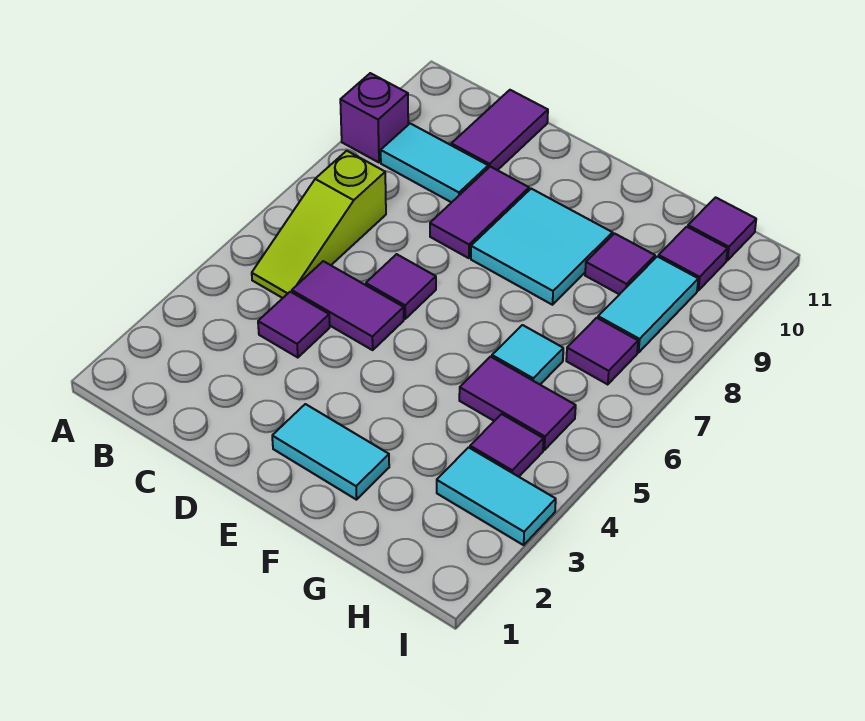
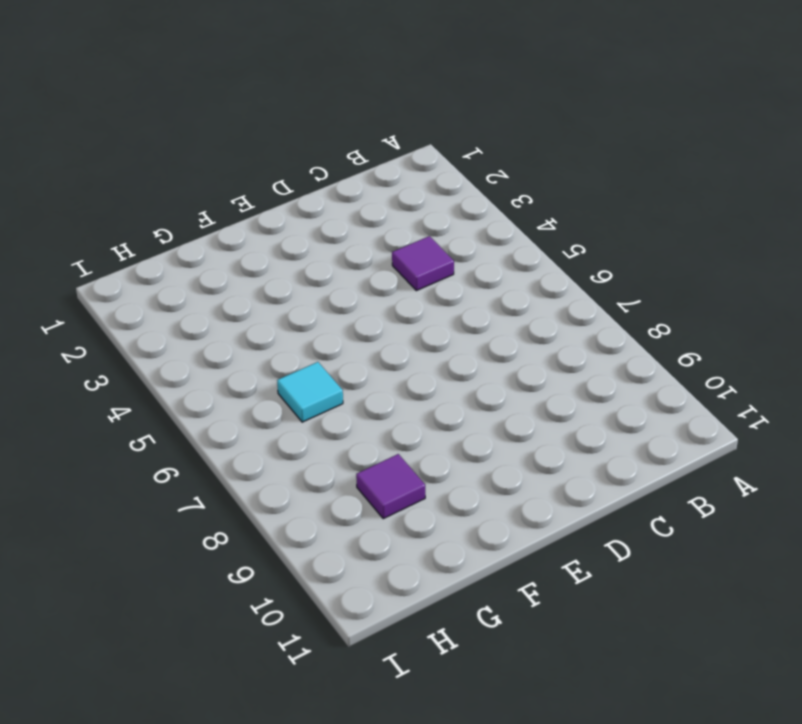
none -> purple 1x1 brick [340,73,408,162]
none -> lime 1x3 slope [252,151,386,298]
none -> cyan 1x2 tile [381,124,488,202]

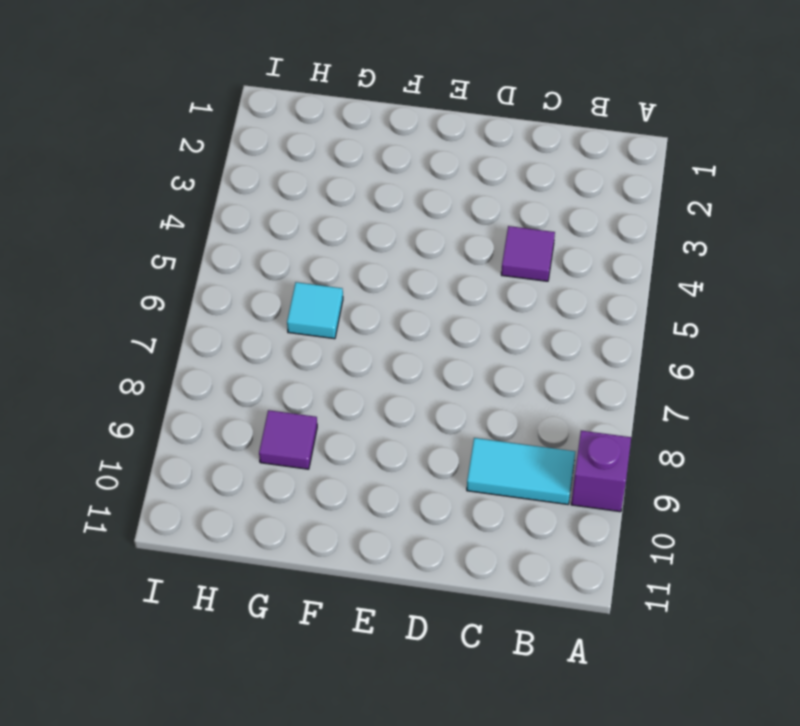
none -> lime 1x3 slope [252,151,386,298]
none -> purple 1x2 tile [292,261,404,350]
none -> purple 1x2 tile [451,90,548,170]

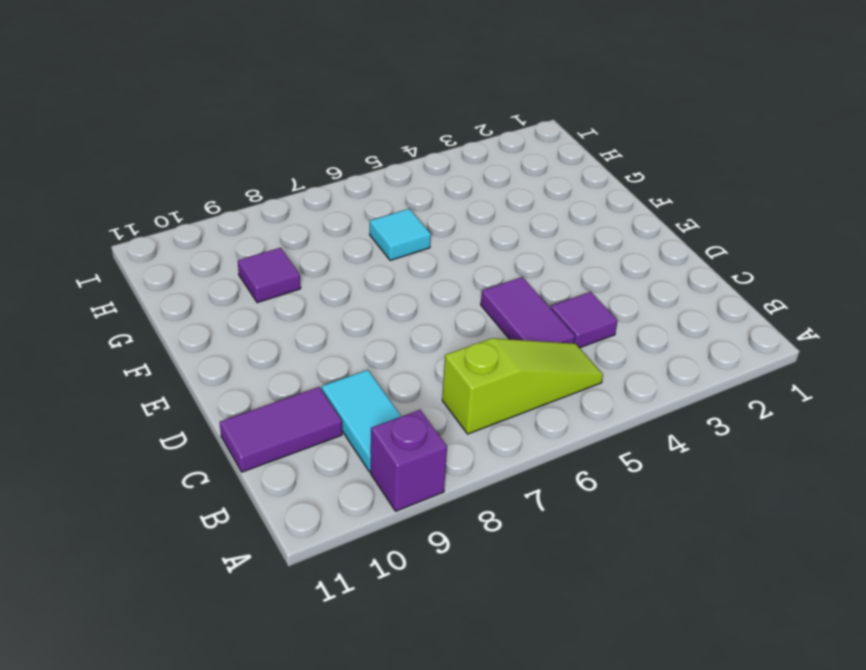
none -> purple 1x1 tile [366,254,436,319]
none -> purple 1x2 tile [430,167,529,258]
none -> cyan 1x2 tile [272,404,389,500]

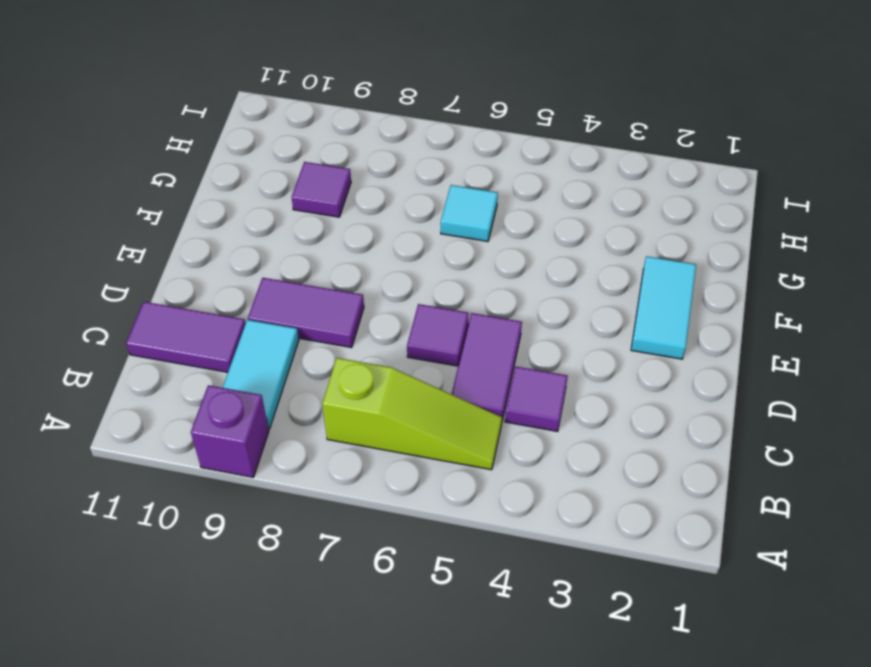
none -> cyan 2x2 tile [471,189,612,305]
none -> purple 1x2 tile [459,357,576,450]
none -> cyan 1x2 tile [437,447,556,545]

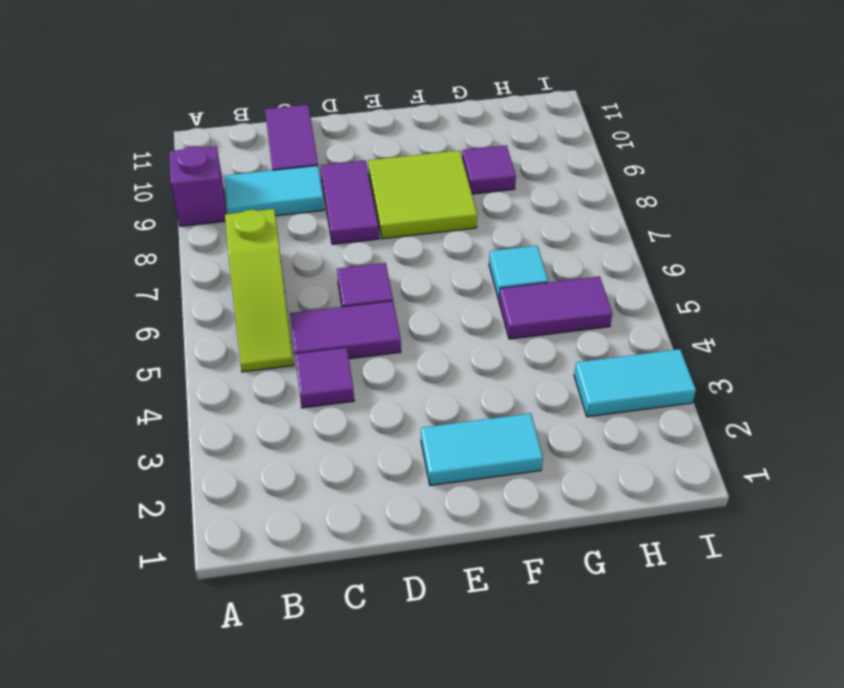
lime 2x2 tile [368,150,477,239] -> cyan 2x2 tile [471,189,612,305]
none -> purple 1x1 tile [470,414,544,477]
none -> purple 1x1 tile [566,318,638,385]
none -> cyan 1x2 tile [598,256,698,353]

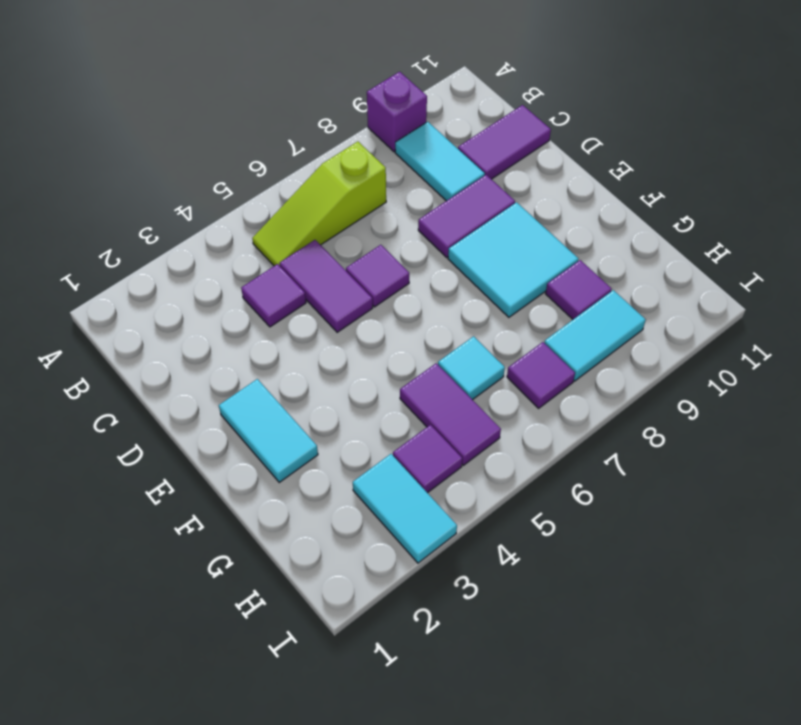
none -> purple 1x1 tile [659,227,727,290]
none -> purple 1x1 tile [688,197,756,260]

